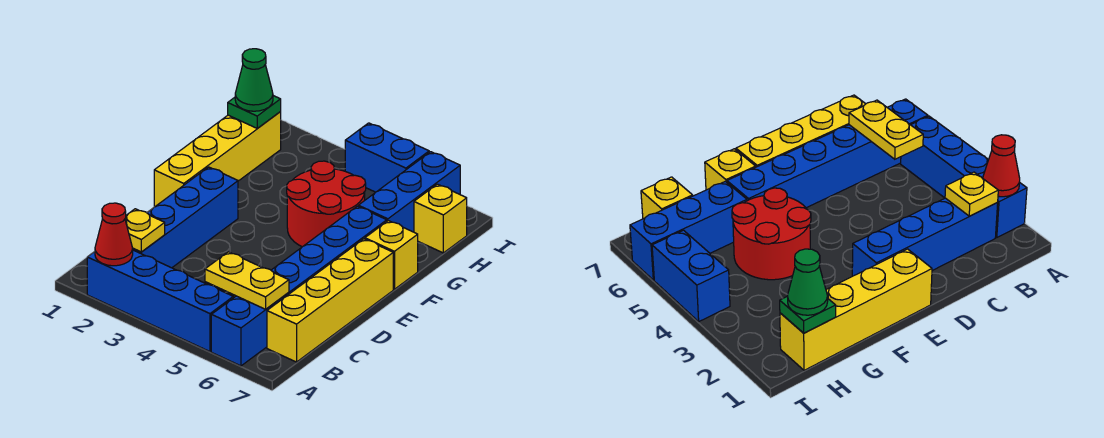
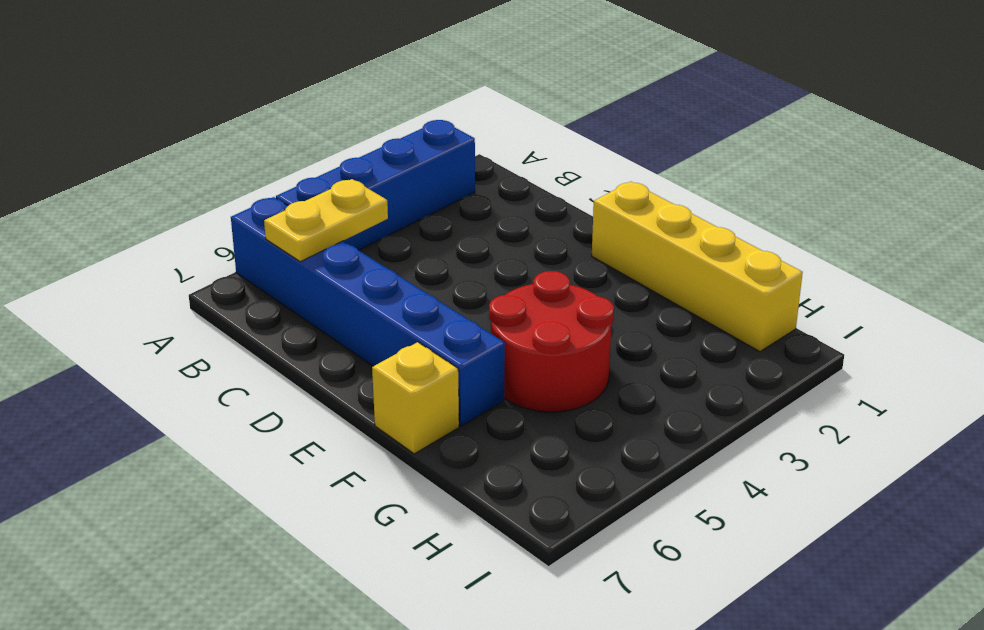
none -> blue 1x4 brick [133,167,238,268]
none -> yellow 1x4 brick [267,239,393,362]
none -> blue 1x3 brick [358,152,460,232]

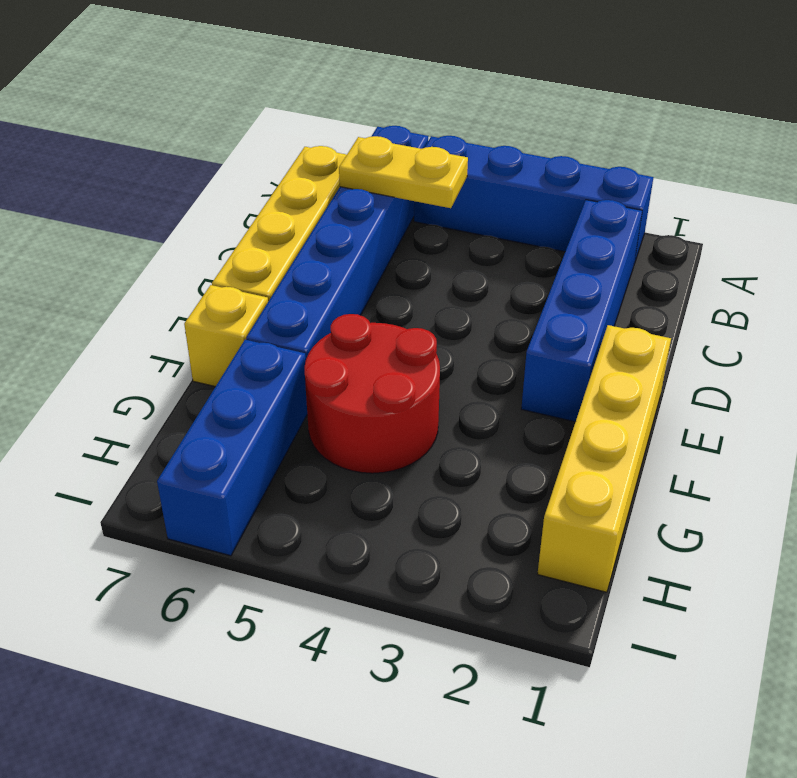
none -> yellow 1x1 brick [414,184,467,253]
none -> blue 1x2 brick [345,123,429,192]
none -> red 1x1 cone [95,203,133,266]

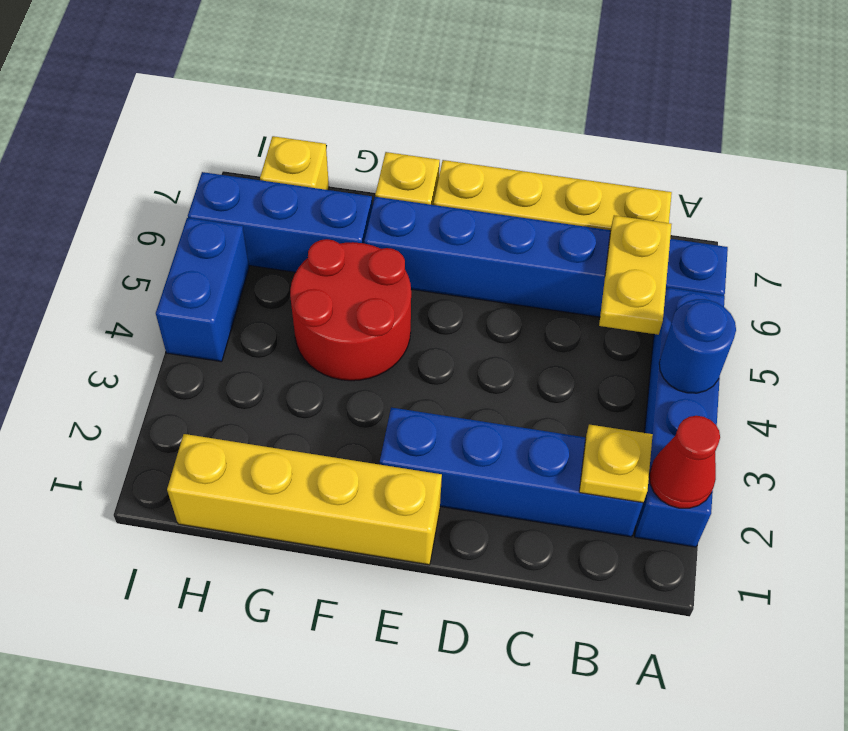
blue 1x1 round brick [659,299,736,393] -> none
none -> green 1x1 plate [228,96,281,128]
none -> green 1x1 cone [235,49,273,111]

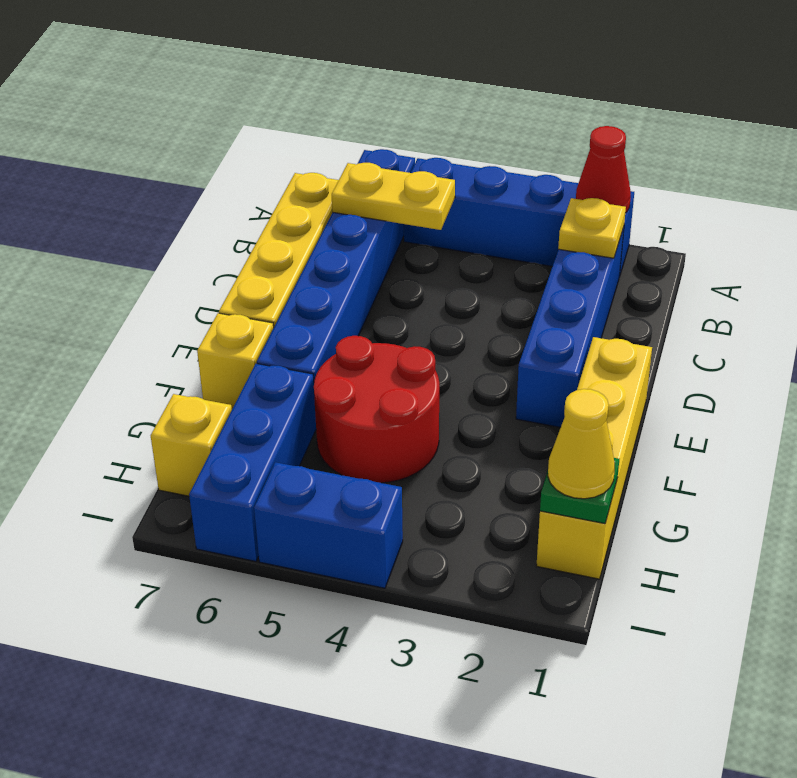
yellow 1x1 cone [548,389,615,499] -> green 1x1 cone [235,49,273,111]

